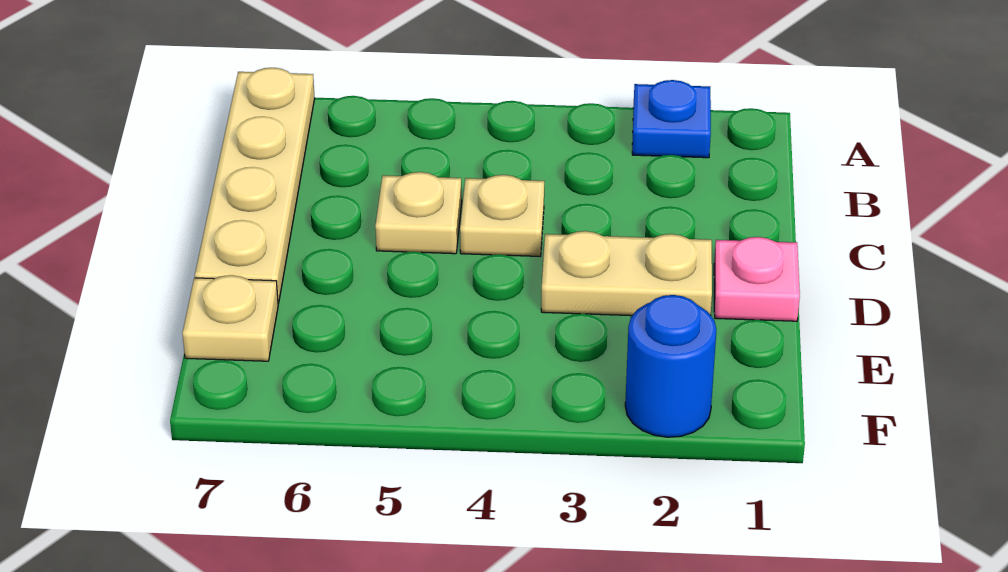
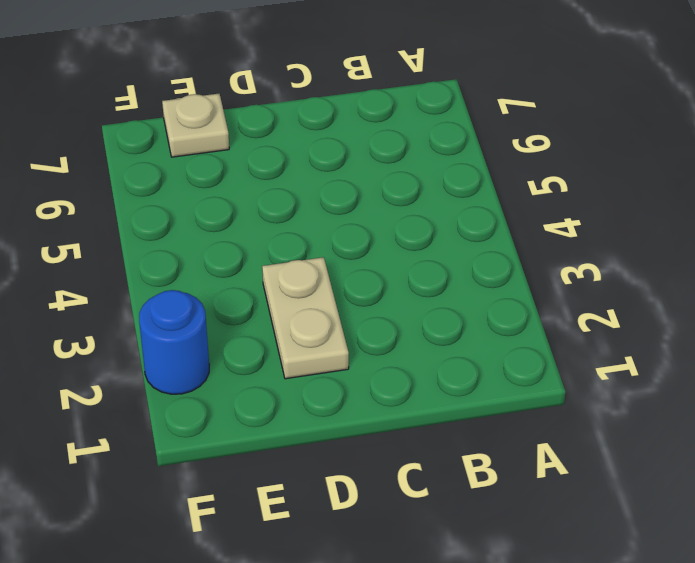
none -> blue 1x1 plate [632,80,711,158]
none -> tan 1x4 plate [195,68,315,303]

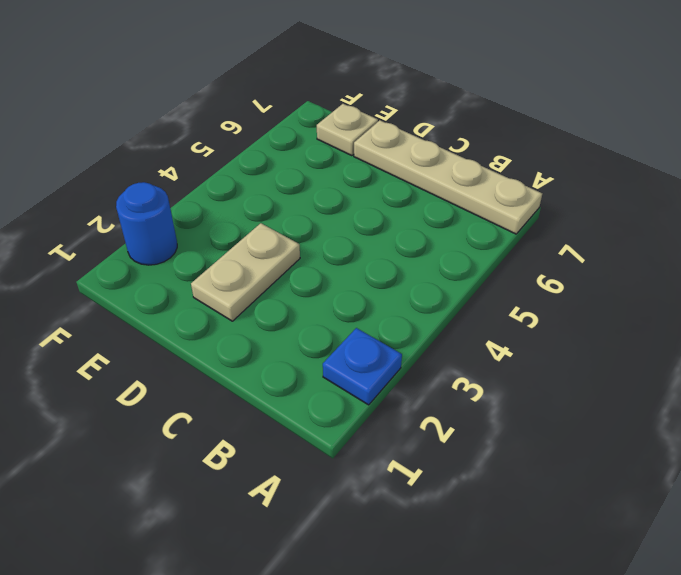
none -> tan 1x1 plate [460,175,544,256]
none -> tan 1x1 plate [375,172,462,254]

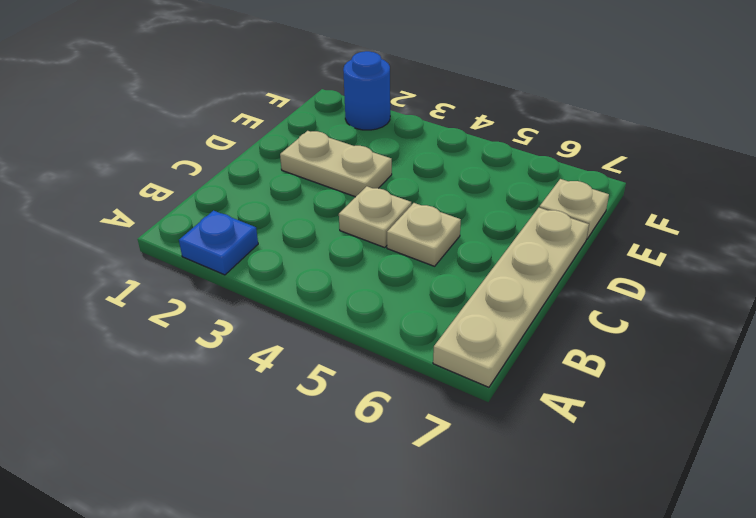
none -> pink 1x1 plate [714,237,800,321]

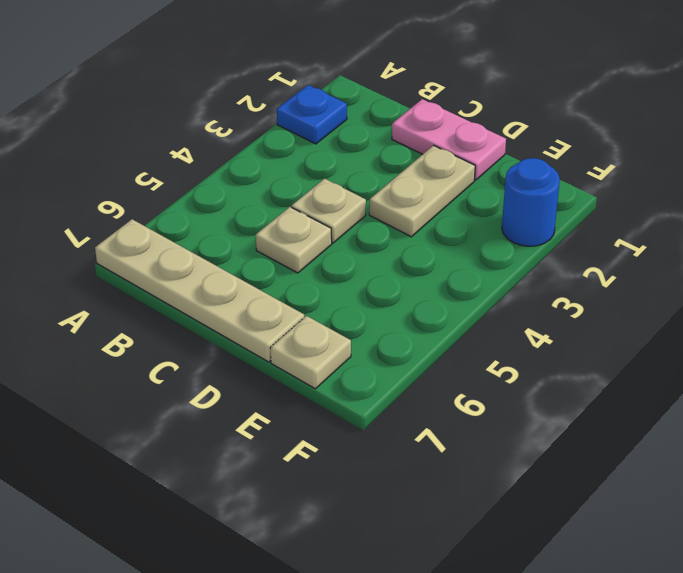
pink 1x2 plate [392,99,506,180] -> pink 1x1 plate [714,237,800,321]

